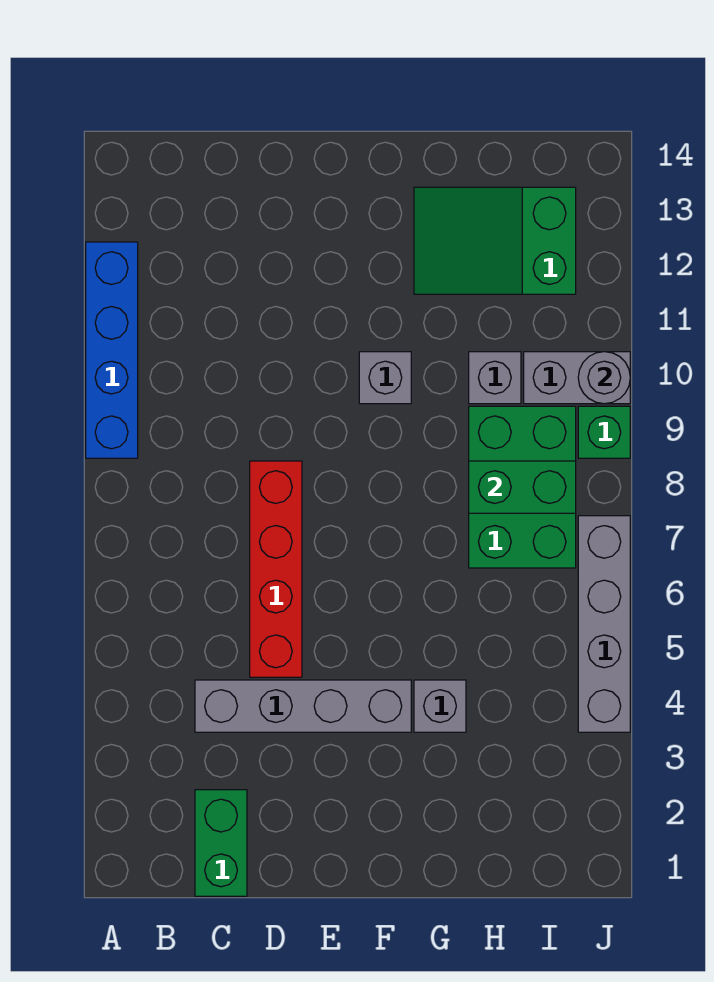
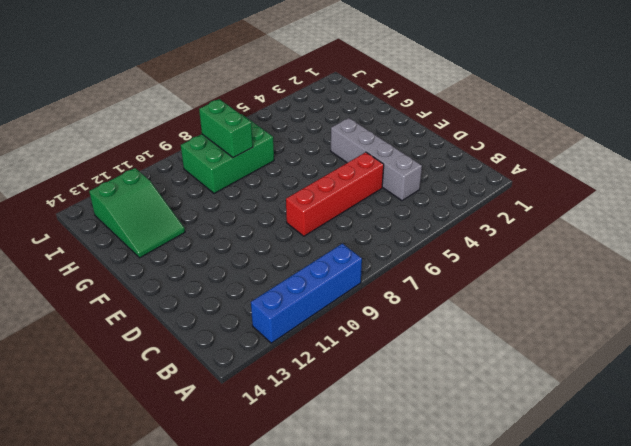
none -> green 1x2 brick [195,790,247,896]
none -> grey 1x1 brick [359,352,411,404]
none -> grey 1x1 brick [414,680,466,732]

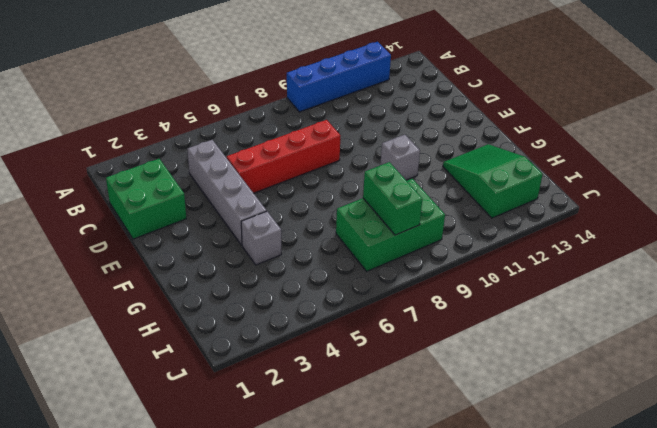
green 2x2 brick [106,159,186,239] -> green 1x2 brick [195,790,247,896]
none -> grey 1x1 brick [469,352,521,404]
none -> grey 1x2 brick [524,352,630,404]
none -> grey 1x4 brick [578,516,630,732]

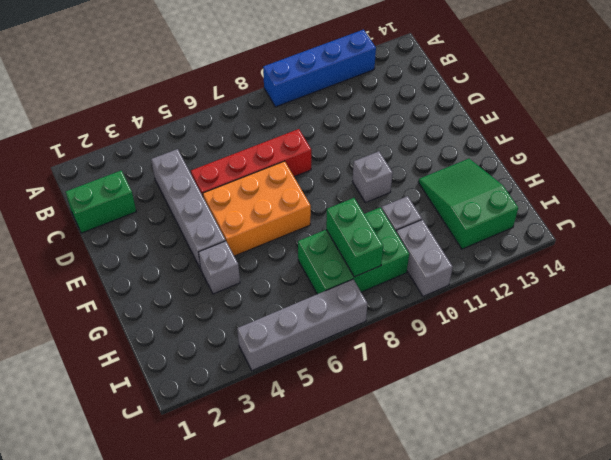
orange 2x3 brick [203,161,311,256] -> none
none -> green 1x1 brick [578,406,630,458]
none -> grey 1x1 round brick [578,352,630,404]

